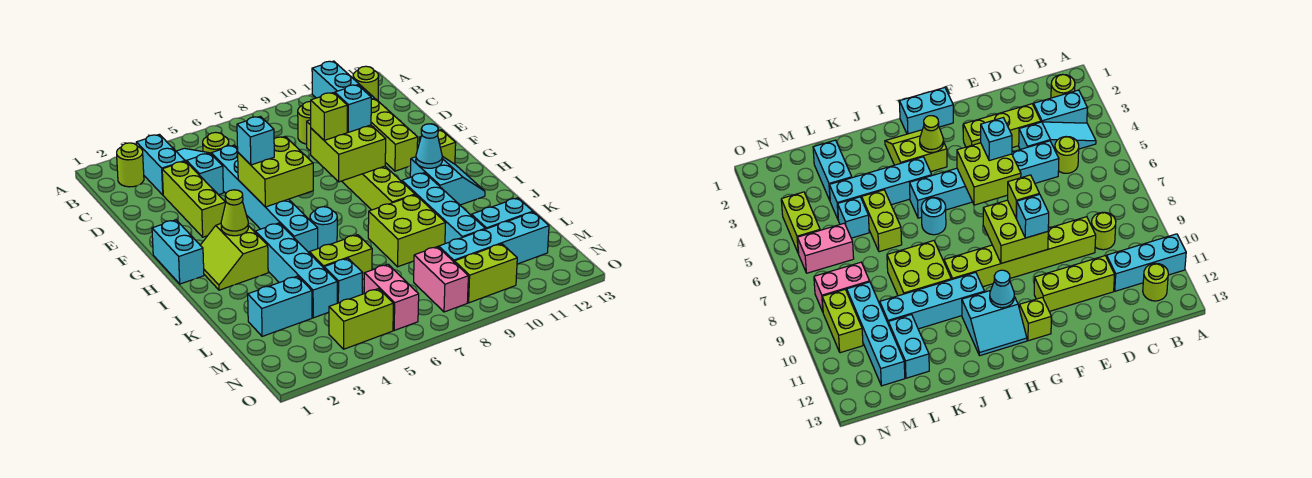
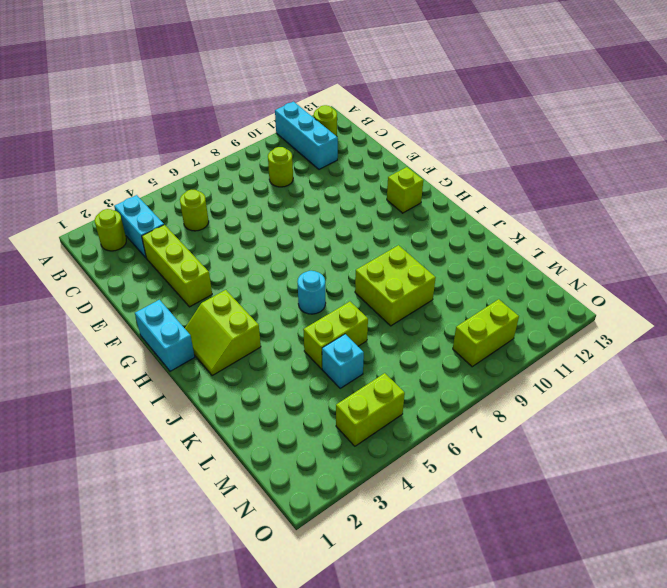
none -> cyan 1x3 slope [176,148,224,195]
none -> cyan 1x6 brick [211,145,318,252]
none -> lime 1x6 brick [307,120,415,210]
none -> lime 1x3 brick [371,99,418,171]

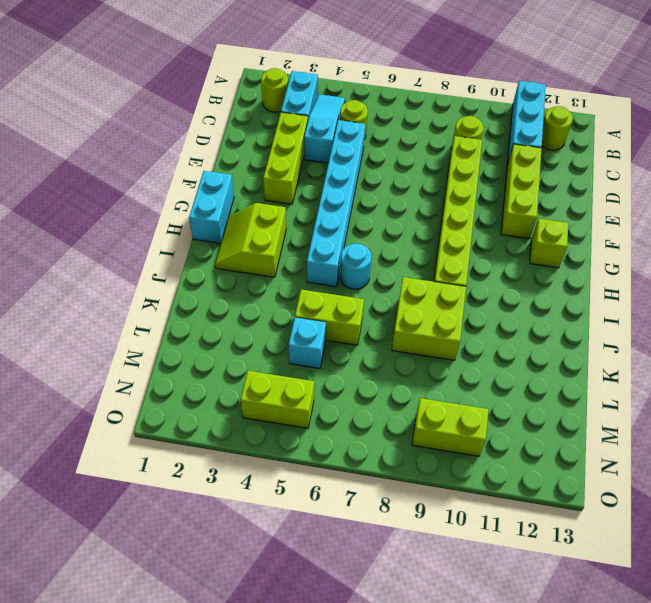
none -> cyan 2x2 slope [410,156,485,205]
none -> cyan 1x4 brick [255,223,337,318]
none -> cyan 1x4 brick [402,173,485,244]
none -> cyan 1x2 brick [248,276,312,336]

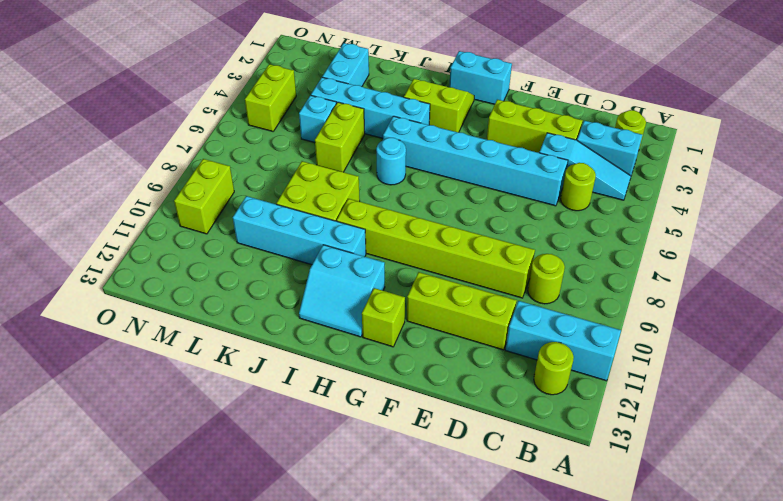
none -> cyan 1x2 brick [471,198,533,229]
none -> pink 1x2 brick [364,264,419,330]
none -> pink 1x2 brick [414,247,468,312]
none -> cyan 1x4 brick [439,212,549,264]

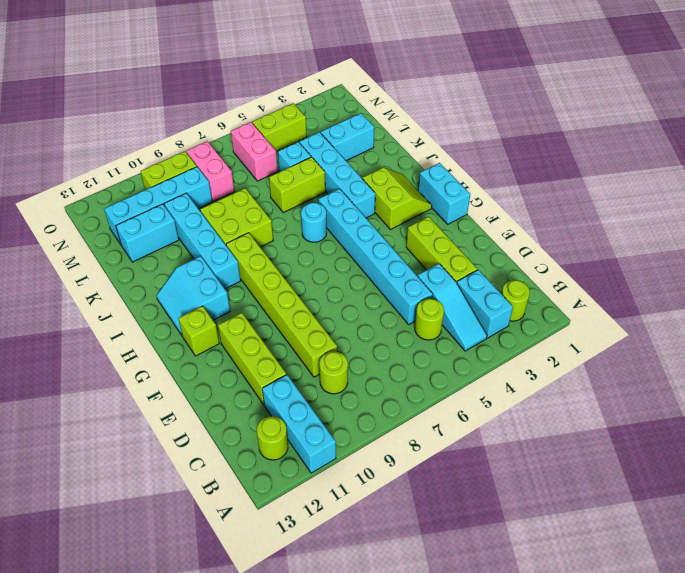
none -> lime 2x2 brick [238,136,313,207]
none -> lime 2x2 brick [311,125,386,182]
none -> lime 1x1 cone [221,190,248,236]
none -> cyan 1x1 cone [416,124,442,168]

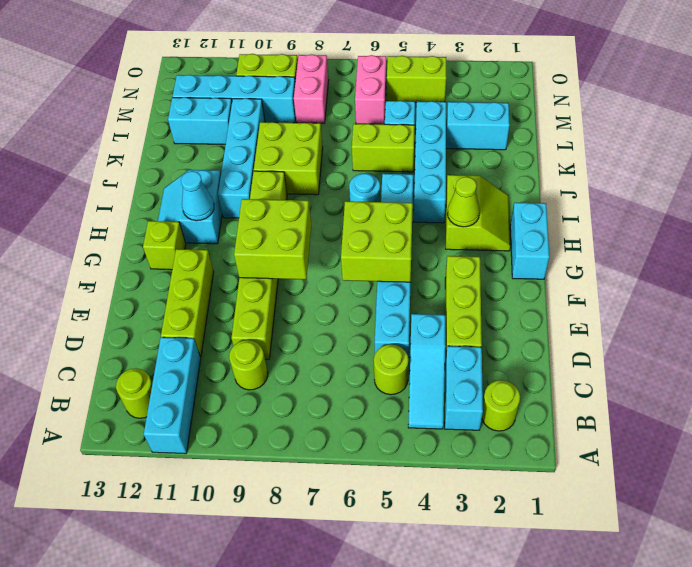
none -> cyan 1x1 brick [237,116,274,165]
none -> lime 1x1 brick [311,93,347,140]
none -> cyan 1x1 brick [335,85,371,132]

